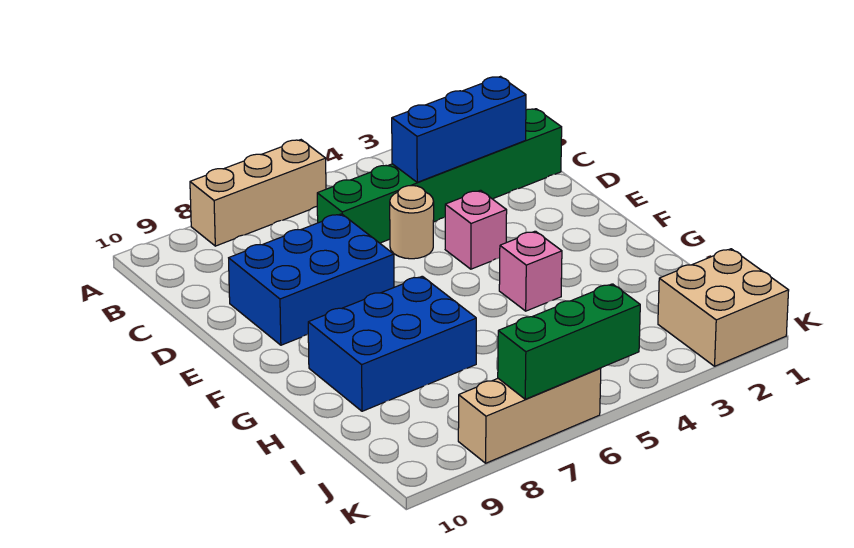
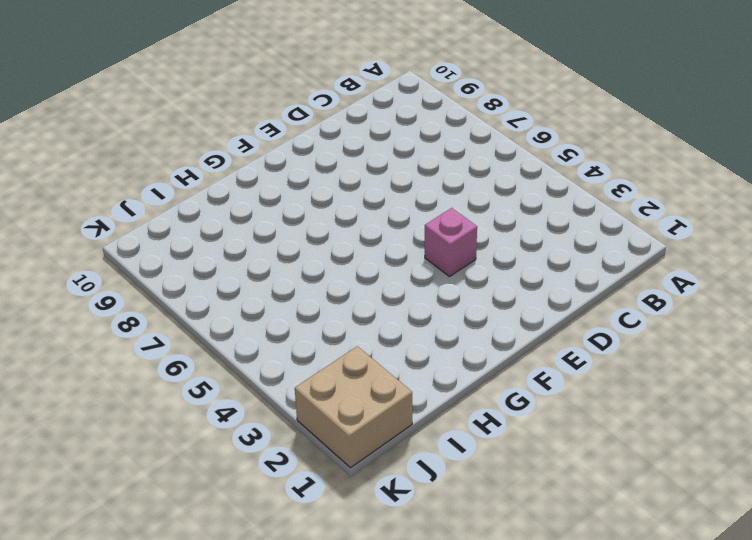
none -> tan 1x3 brick [190,140,326,246]
none -> green 1x6 brick [317,109,562,243]

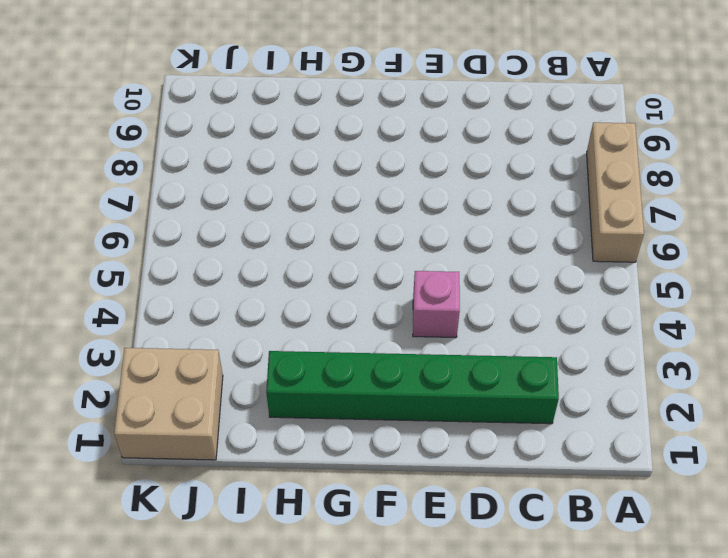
green 1x6 brick [266,351,559,424] -> green 1x6 brick turned to [317,109,562,243]
none -> tan 1x1 round brick [390,186,434,259]
none -> blue 2x3 brick [229,214,394,345]

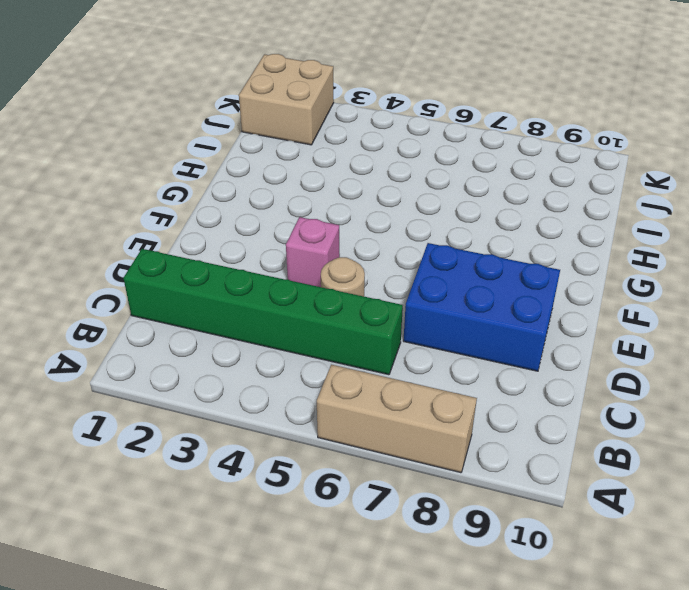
none -> pink 1x1 brick [499,231,562,311]
none -> blue 2x3 brick [308,276,476,411]

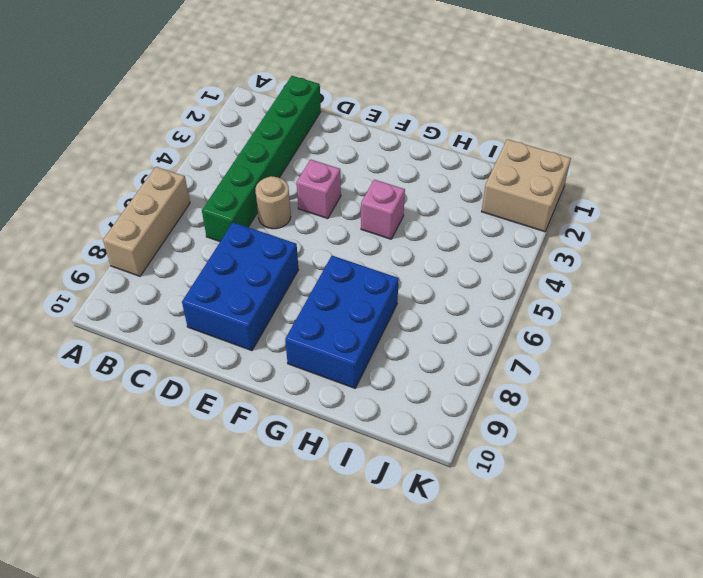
none -> tan 1x3 brick [458,368,601,463]
none -> blue 1x3 brick [392,77,526,182]

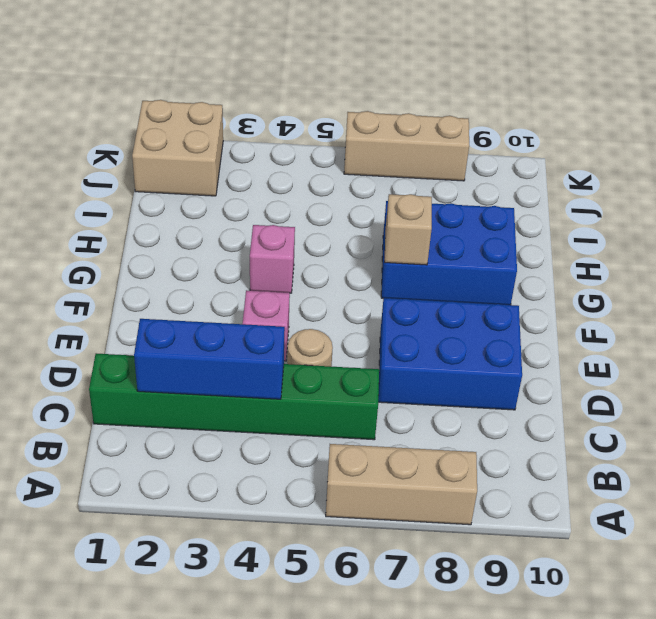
tan 1x1 brick [384,194,432,265] -> none
none -> green 1x3 brick [498,284,640,399]

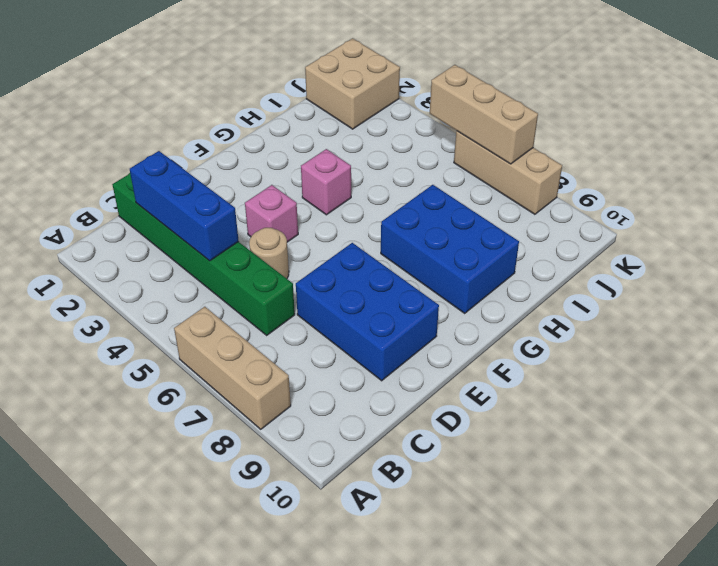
tan 1x3 brick [430,65,538,164] -> green 1x3 brick [498,284,640,399]

